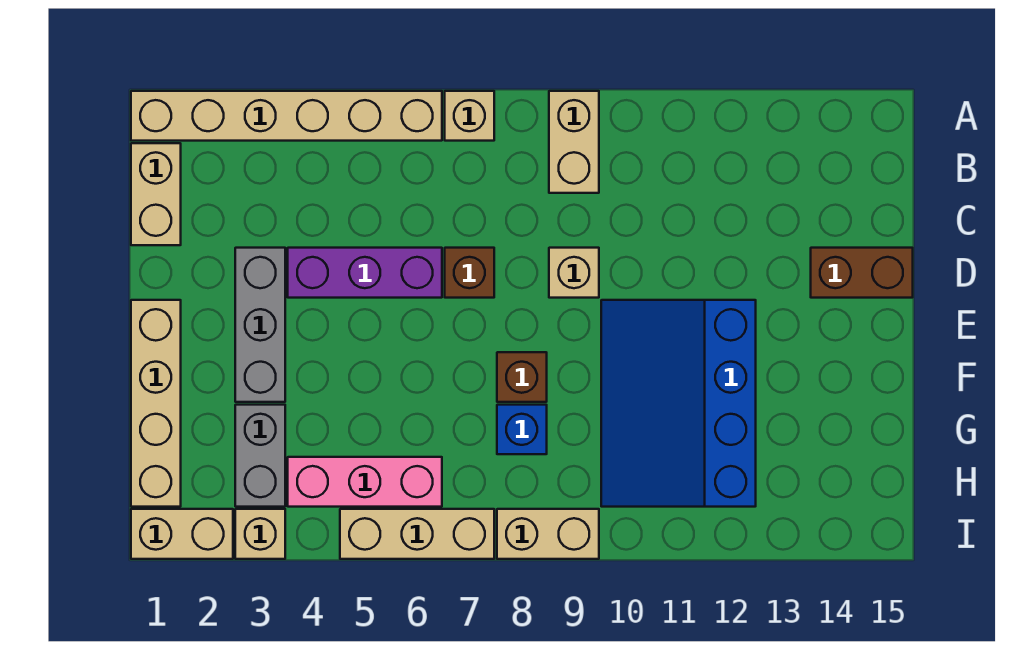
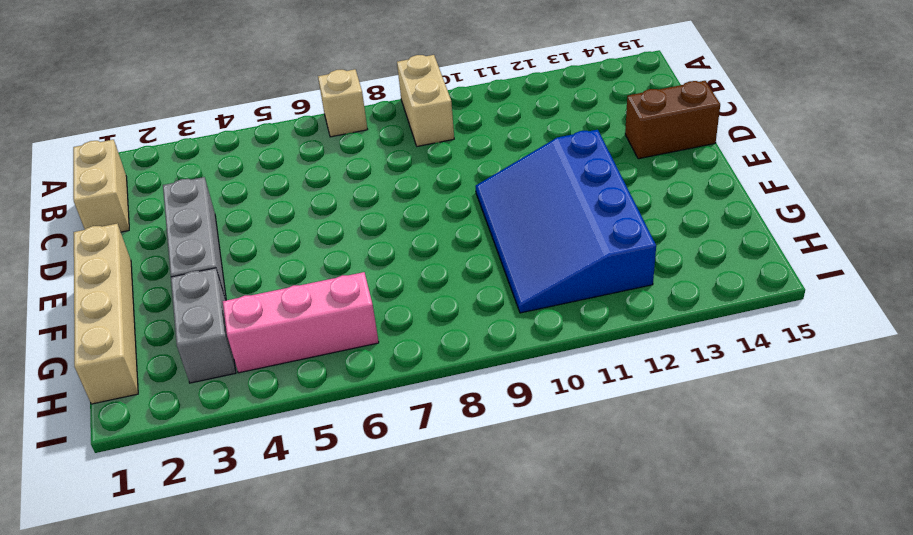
none -> tan 1x6 brick [131,91,442,141]
none -> purple 1x3 brick [288,248,442,298]
none -> brown 1x1 brick [445,248,494,298]

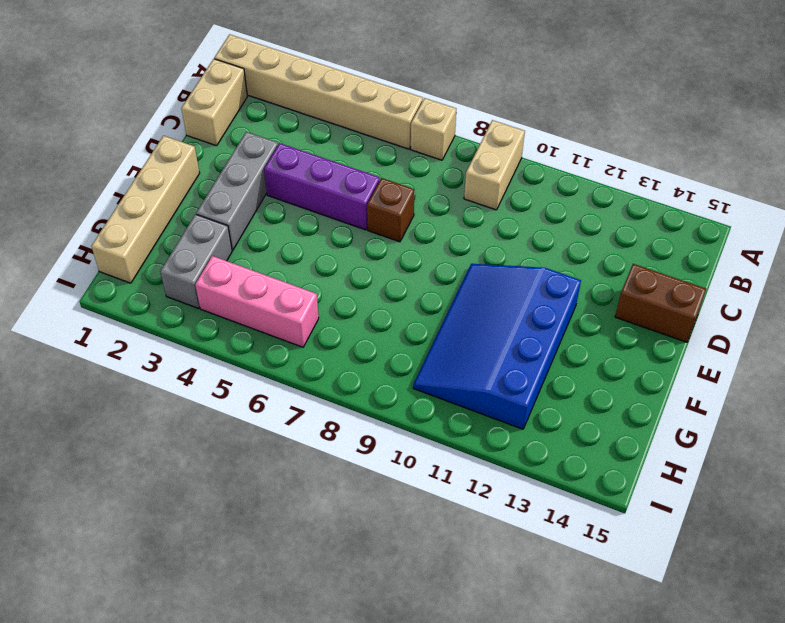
none -> tan 1x1 brick [549,248,599,298]
none -> brown 1x1 brick [497,352,547,402]
none -> blue 1x1 brick [497,405,547,454]

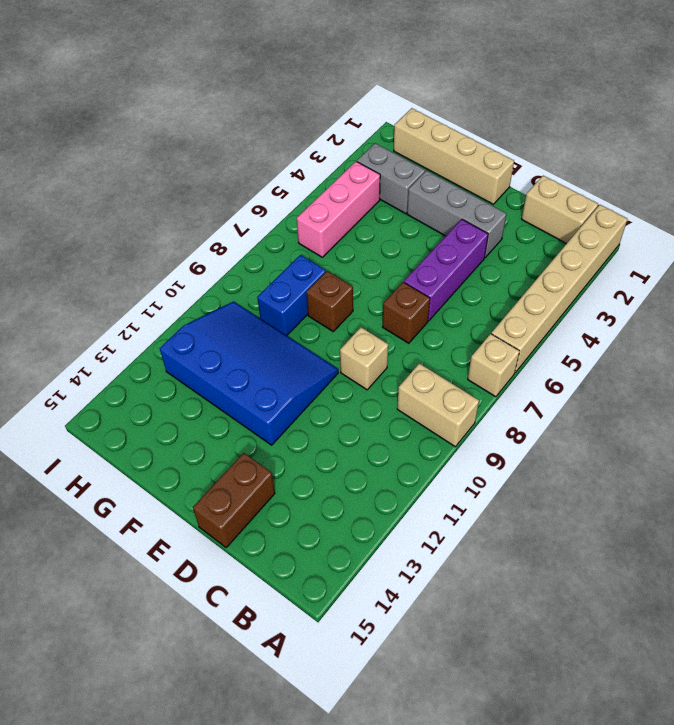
blue 1x2 brick [257,255,326,336] -> blue 1x1 brick [497,405,547,454]
none -> tan 1x2 brick [131,509,233,559]
none -> tan 1x1 brick [235,509,285,559]
none -> tan 1x3 brick [340,509,494,559]

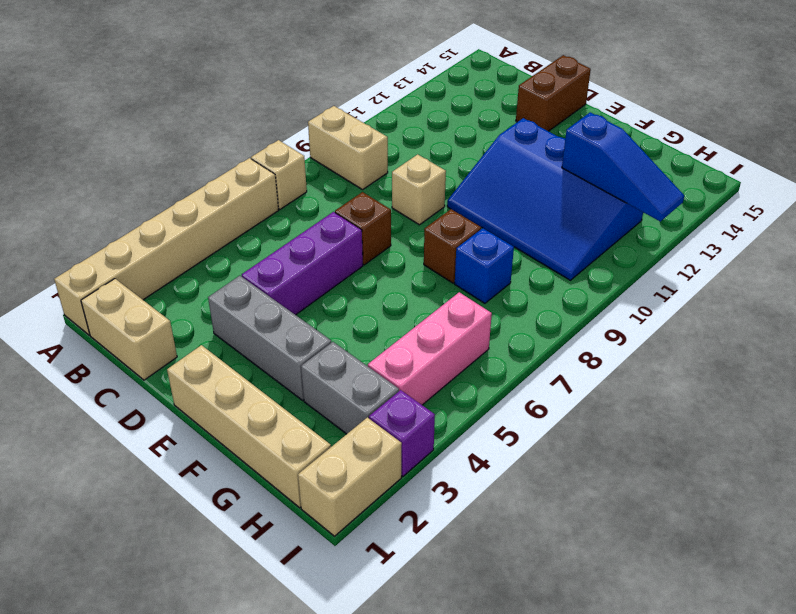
blue 1x3 slope [562,112,684,221] -> none
purple 1x1 brick [369,390,435,476] -> tan 1x1 brick [235,509,285,559]
none -> tan 1x3 brick [340,509,494,559]
none -> tan 1x2 brick [497,509,599,559]

